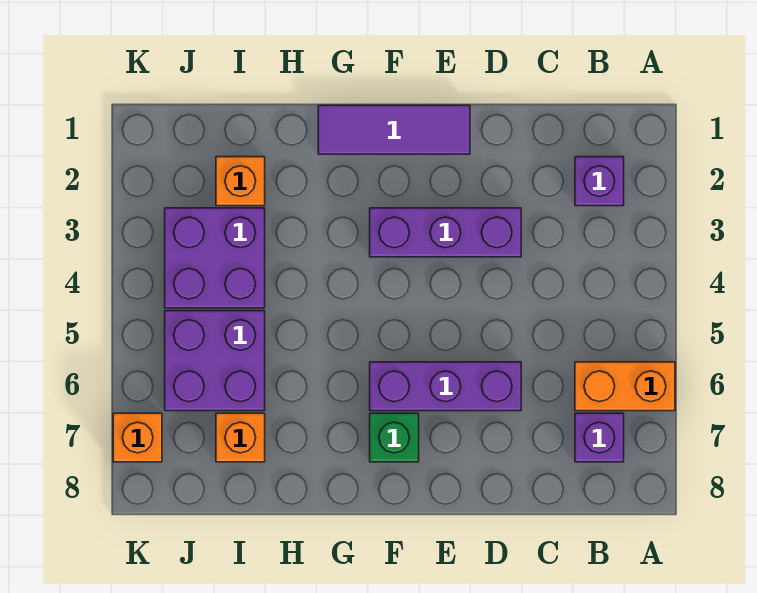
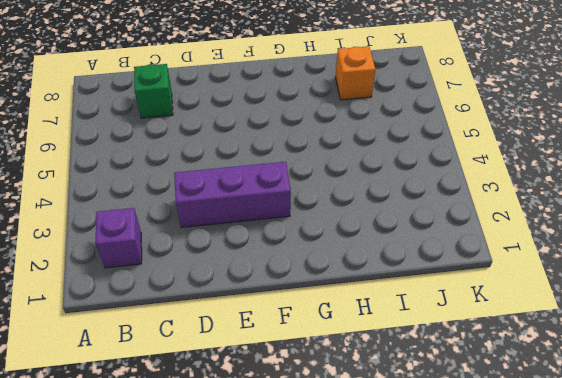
green 1x1 brick [134,64,173,118] -> green 1x1 brick moved to [370,413,419,462]
none -> orange 1x2 brick [575,362,675,411]
none -> purple 1x1 brick [575,413,624,462]
none -> purple 1x3 brick [370,362,521,411]

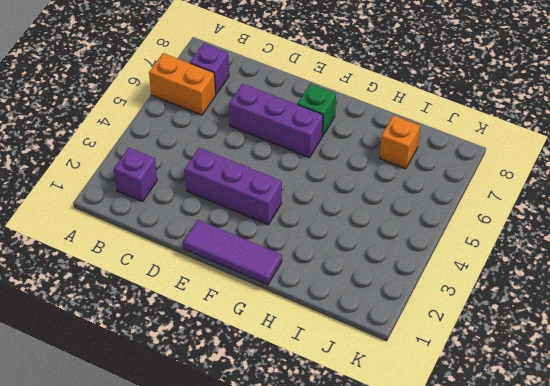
none -> orange 1x1 brick [216,157,265,206]
none -> purple 2x2 brick [165,208,265,308]
none -> purple 2x2 brick [165,311,265,411]

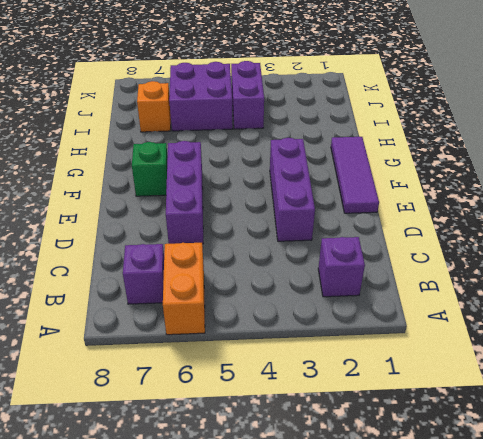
purple 1x2 brick [231,61,264,129] -> purple 2x2 brick [165,208,265,308]
none -> orange 1x1 brick [216,157,265,206]
none -> orange 1x1 brick [113,413,162,462]

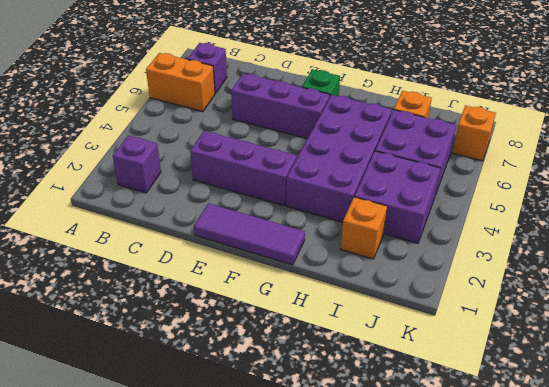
purple 2x4 brick [286,95,392,222] -> none

